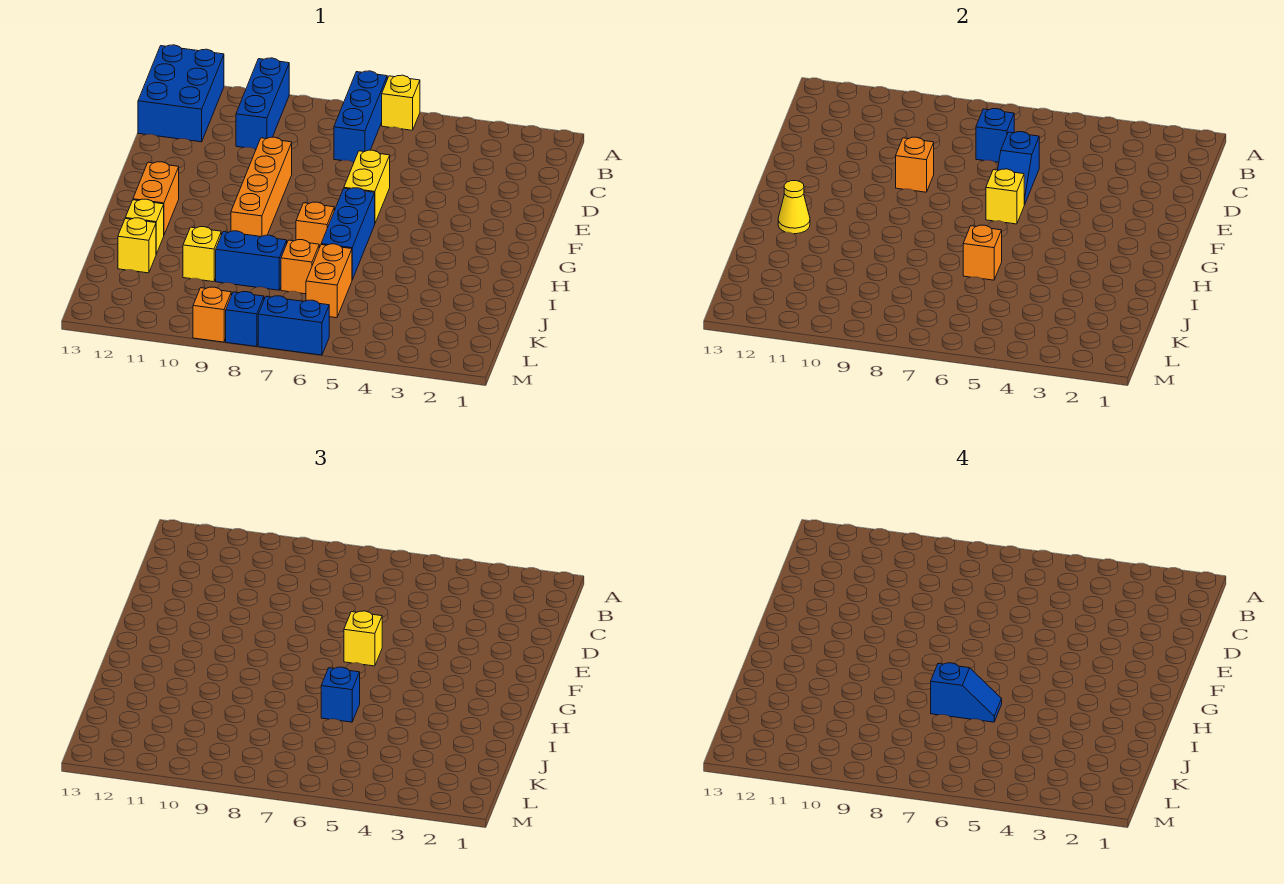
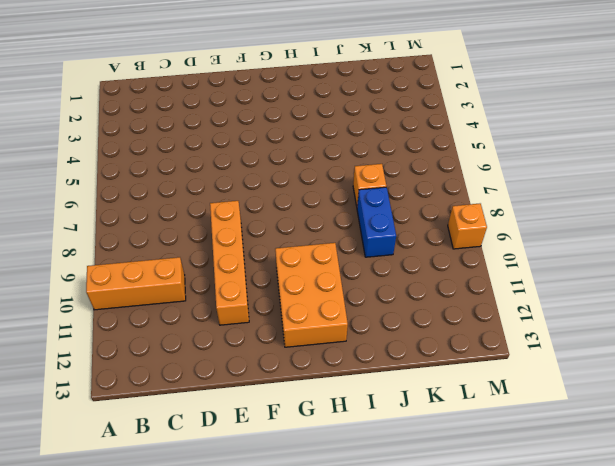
orange 1x3 brick [86,257,186,310] -> blue 1x3 brick [236,58,289,149]
orange 1x4 brick [210,201,249,325] -> orange 1x4 brick turned to [231,137,292,237]
orange 2x3 brick [275,243,348,347] -> orange 1x2 brick [133,162,179,234]
none -> yellow 1x1 brick [382,75,420,130]
none -> blue 1x3 brick [334,71,387,162]
none -> blue 2x3 brick [138,45,224,142]

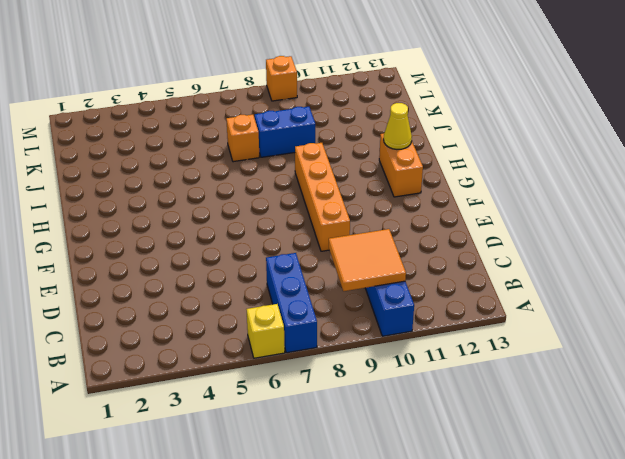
orange 2x2 tile [329,229,406,291] -> none
none -> blue 2x3 brick [138,45,224,142]
none -> yellow 1x2 brick [344,150,390,223]
none -> blue 1x3 brick [321,188,375,280]

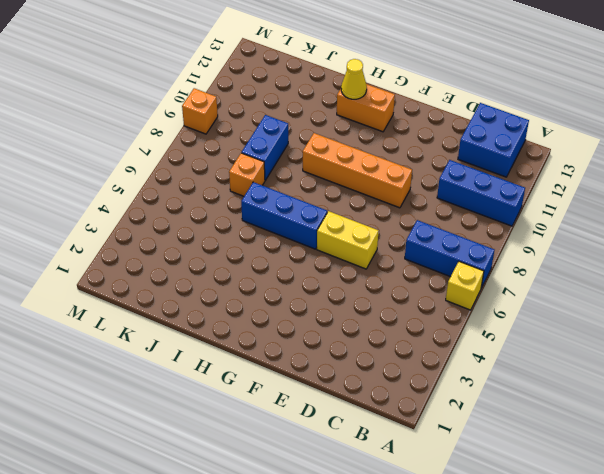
blue 2x2 brick [458,103,529,177] -> blue 2x3 brick [138,45,224,142]
none -> orange 1x1 brick [296,202,334,248]
none -> yellow 1x1 brick [125,199,164,254]
none -> orange 1x2 brick [306,244,352,318]

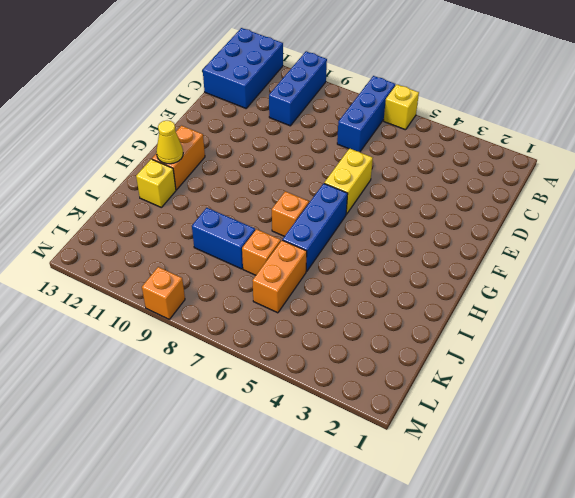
none -> orange 1x4 brick [231,137,292,237]
none -> yellow 1x1 brick [183,227,221,282]
none -> yellow 1x1 brick [118,218,156,273]

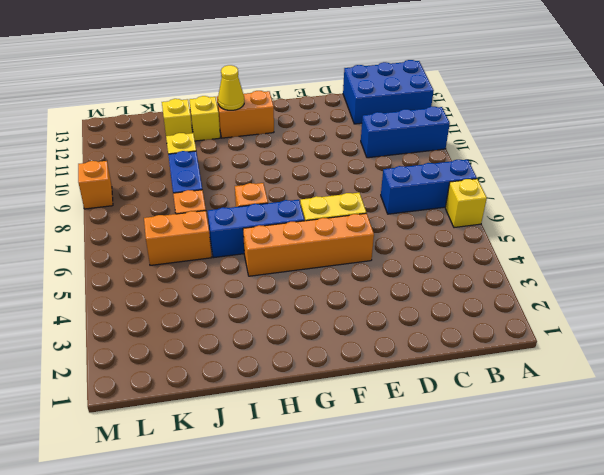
orange 1x4 brick [243,213,374,276] -> orange 1x4 brick moved to [231,137,292,237]
none -> blue 1x2 brick [258,296,329,355]
none -> blue 1x1 brick [226,292,264,347]
none -> blue 1x1 brick [976,109,1014,162]

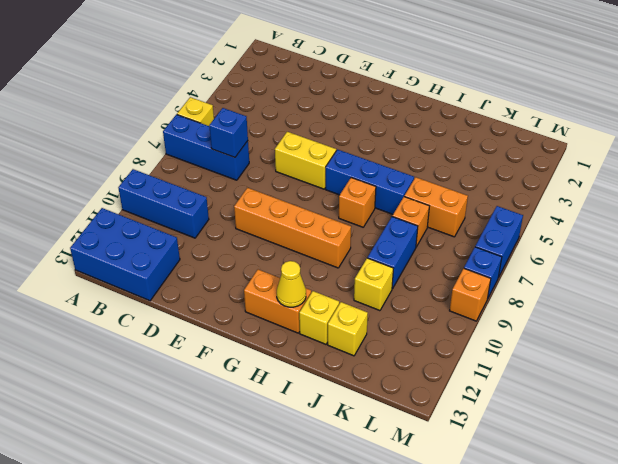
none -> blue 1x2 slope [998,132,1039,205]
none -> orange 1x1 brick [896,137,934,192]
none -> yellow 1x1 brick [986,169,1024,224]

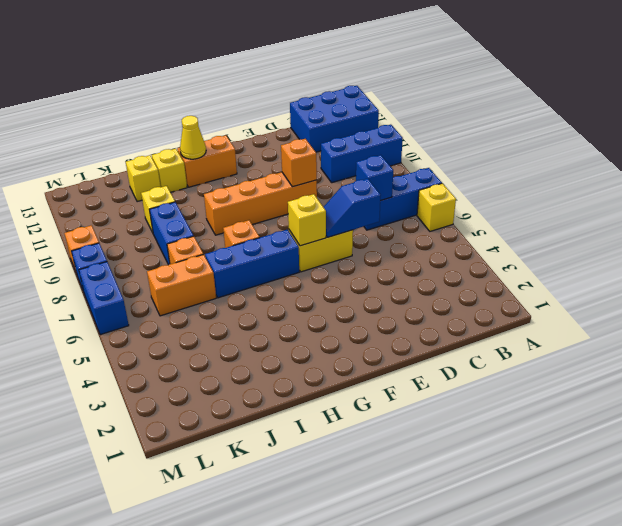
none -> orange 1x1 brick [963,225,1002,280]
none -> yellow 1x1 brick [344,611,382,666]
none -> blue 1x1 brick [321,667,360,722]

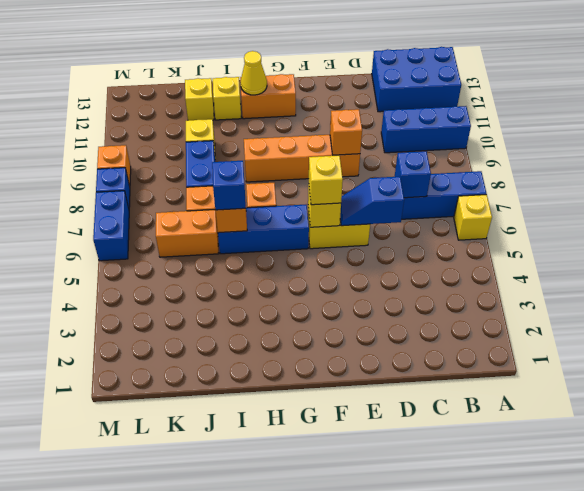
none -> blue 1x2 slope [931,663,1002,722]

